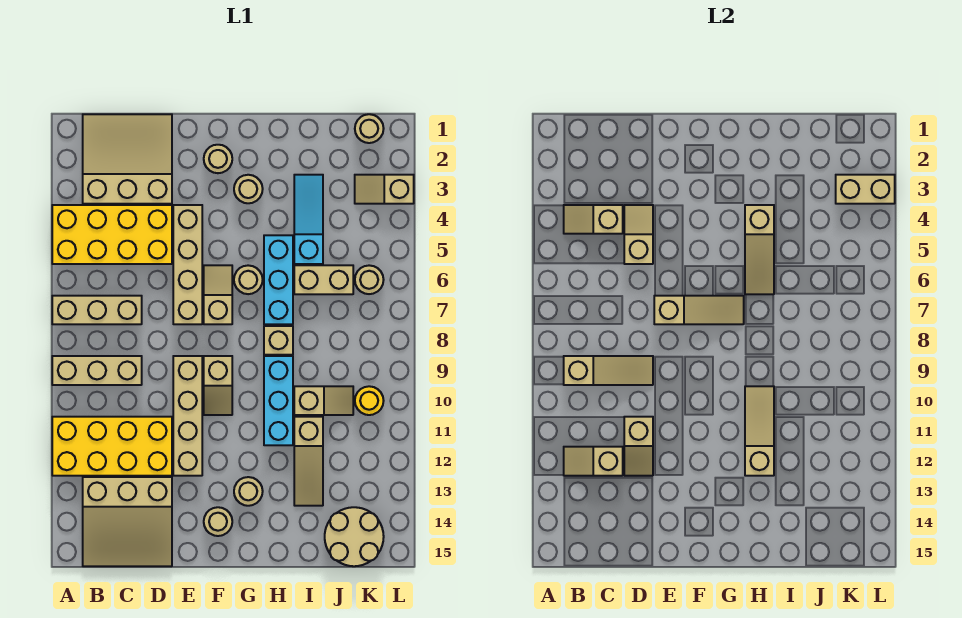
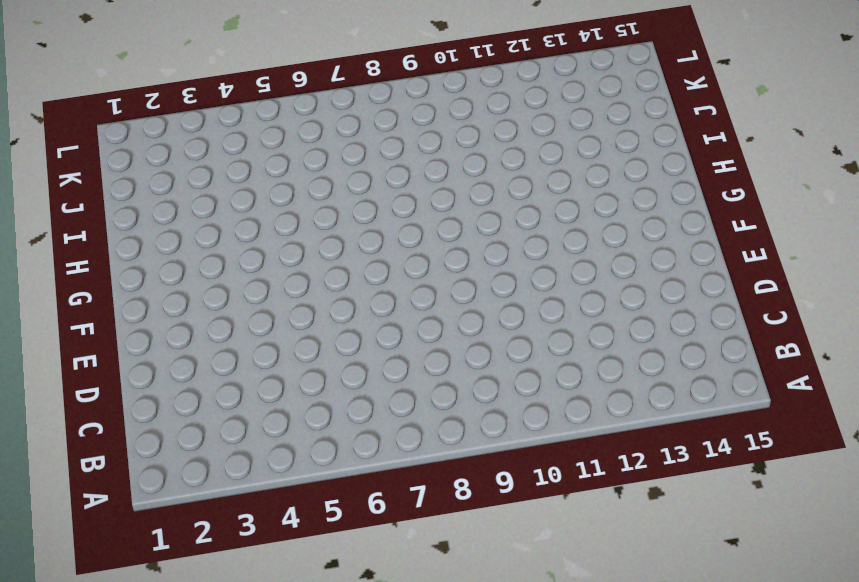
none -> yellow 2x4 brick [52,205,172,264]
none -> tan 1x3 brick [52,296,142,324]
none -> tan 1x3 brick [52,356,142,385]
none -> yellow 2x4 brick [52,417,172,476]

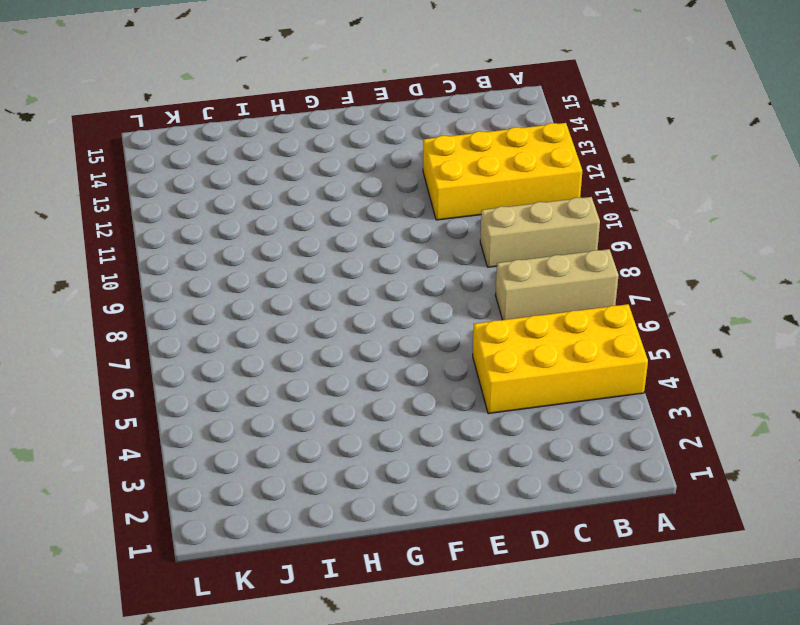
none -> tan 3x3 slope [83,114,172,204]
none -> tan 3x3 slope [83,477,172,566]
none -> tan 1x4 brick [173,205,202,324]
none -> tan 1x4 brick [173,356,202,476]

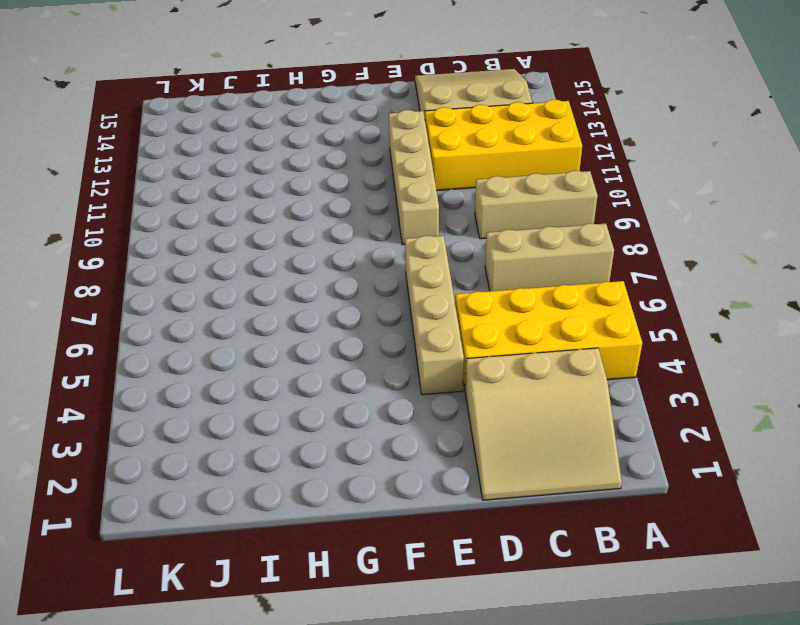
none -> tan 1x1 round brick [204,145,232,173]
none -> tan 1x2 slope [204,265,232,324]
none -> tan 1x2 slope [204,356,232,415]
none -> tan 1x1 round brick [204,507,232,536]

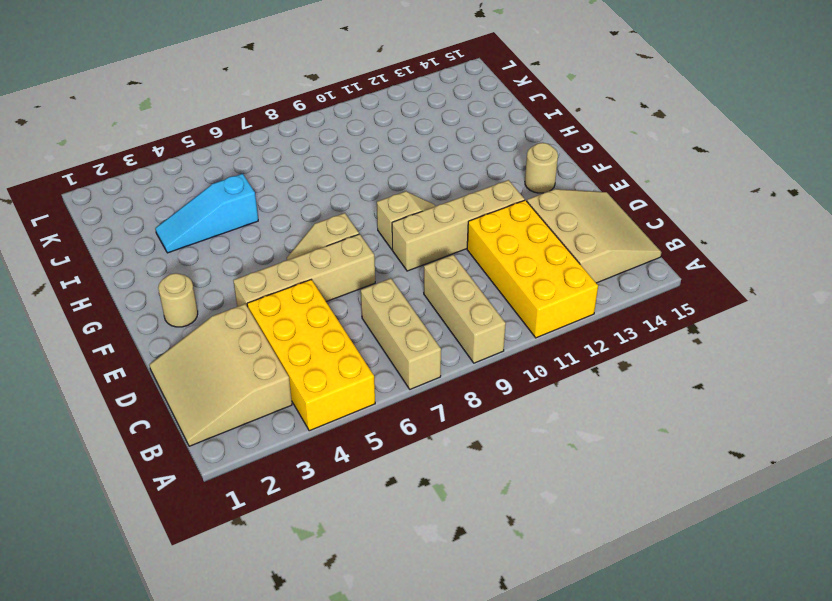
none -> tan 1x1 round brick [234,175,263,203]
none -> tan 1x1 round brick [234,265,263,294]
none -> tan 1x1 round brick [234,477,263,506]
none -> cyan 1x3 brick [264,235,293,324]

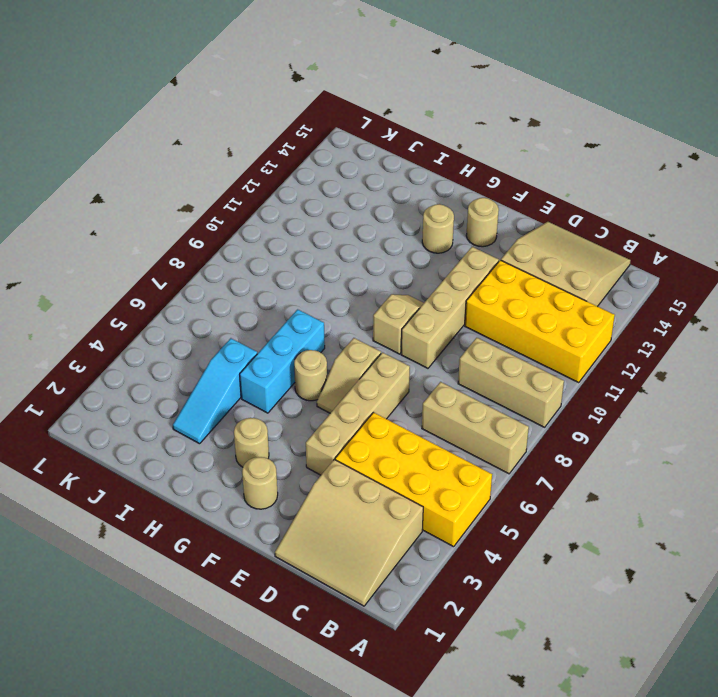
none -> tan 1x1 brick [264,326,293,355]
none -> cyan 1x3 brick [264,356,293,445]
none -> tan 1x2 brick [294,265,353,294]
none -> tan 1x2 slope [294,386,353,415]

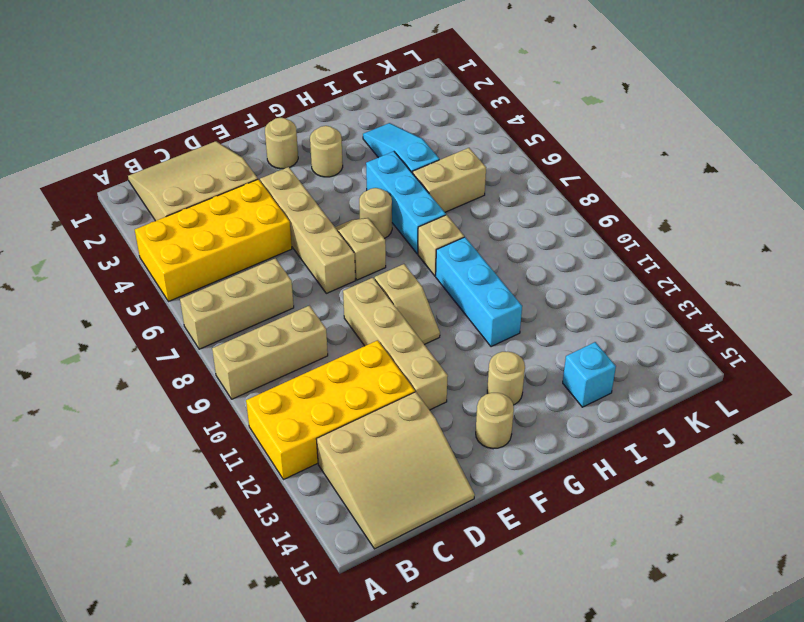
cyan 1x1 brick [563,342,616,407] -> none
none -> tan 1x2 slope [294,386,353,415]
none -> tan 1x3 slope [294,417,323,506]
none -> tan 2x2 round brick [325,507,384,566]
none -> tan 1x1 round brick [355,114,384,143]

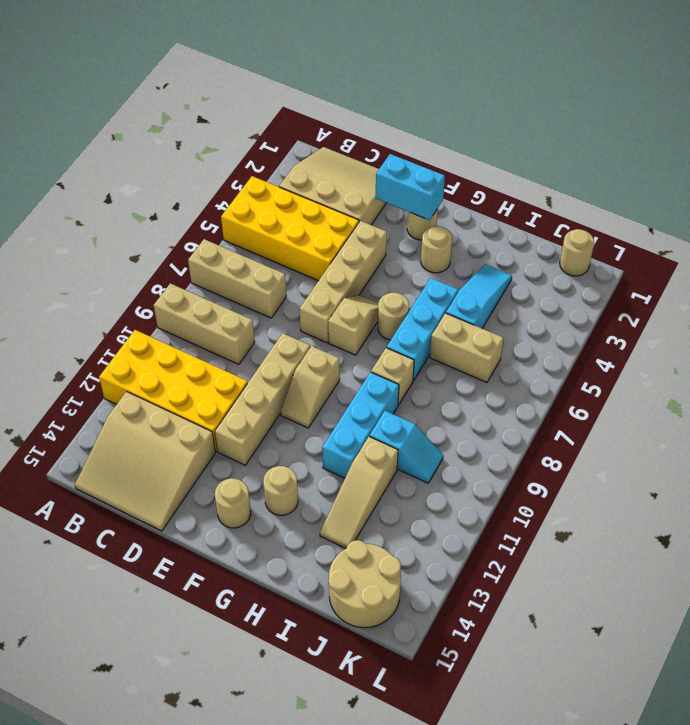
cyan 1x2 brick [376,154,445,220] -> none
cyan 1x2 slope [370,411,443,483] -> tan 1x2 slope [294,386,353,415]
none -> tan 1x2 slope [355,175,414,204]
none -> tan 1x1 round brick [355,265,384,294]
none -> yellow 1x1 round brick [355,386,384,415]
none -> tan 1x2 slope [564,205,623,234]

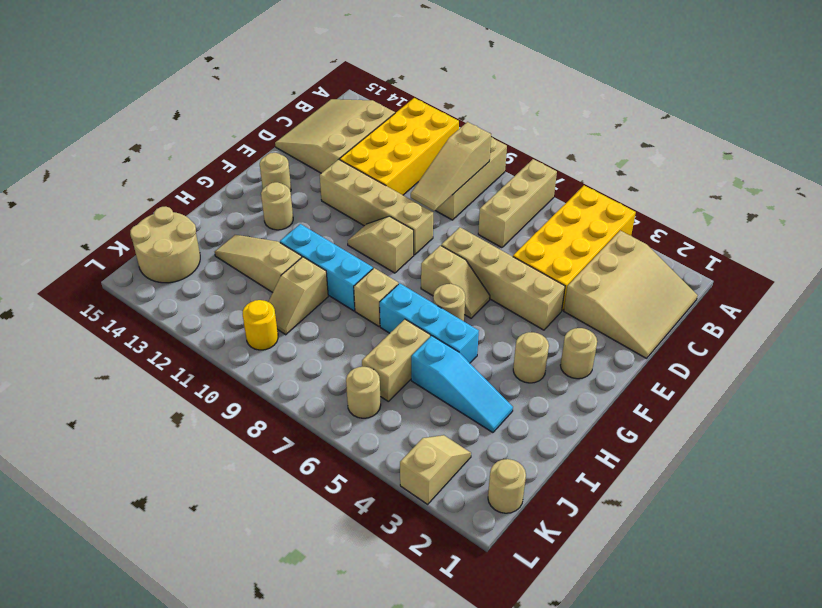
none -> tan 1x2 slope [564,205,623,234]
none -> tan 1x2 slope [564,447,623,476]
none -> tan 1x2 slope [624,205,653,264]
none -> tan 1x2 slope [624,417,653,476]

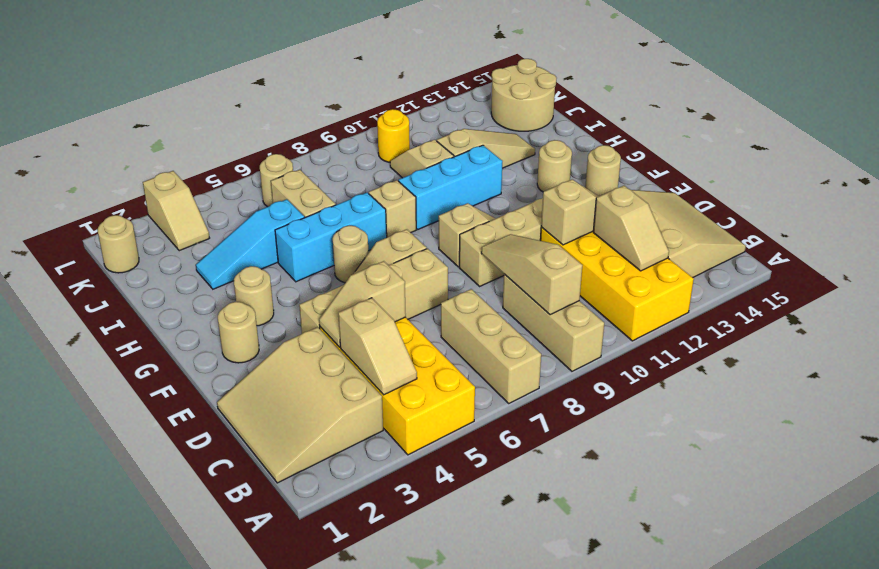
none -> tan 1x3 slope [654,296,744,324]
none -> tan 1x3 slope [745,205,774,294]
none -> tan 1x3 slope [745,386,774,476]
none -> tan 1x2 brick [836,175,895,204]

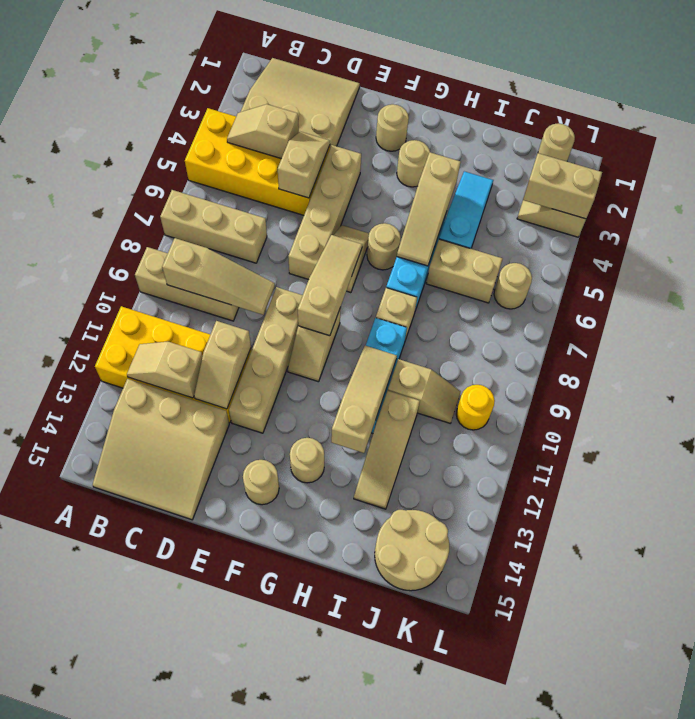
tan 1x3 slope [298,235,362,336] -> tan 1x3 slope turned to [654,296,744,324]

